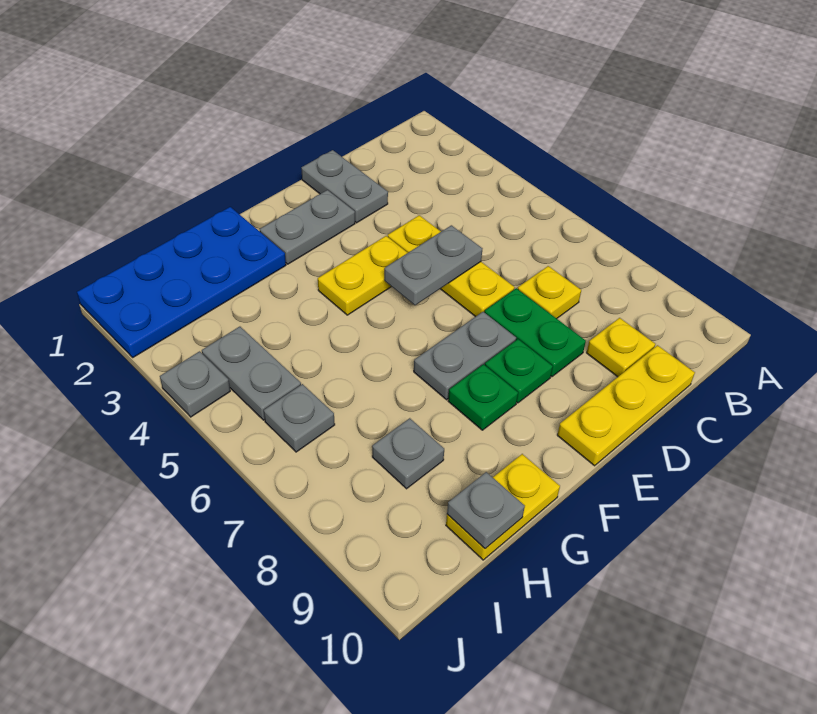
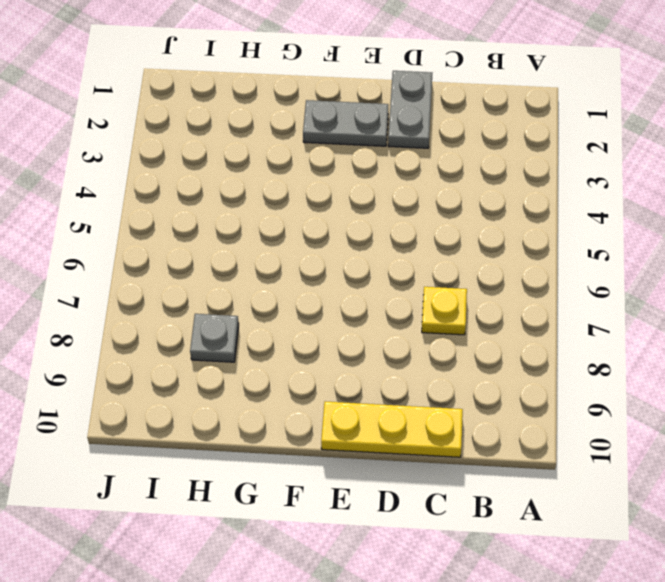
none -> yellow 1x1 plate [587,318,655,377]
none -> yellow 1x3 plate [388,215,515,317]
none -> green 1x2 plate [484,288,586,377]

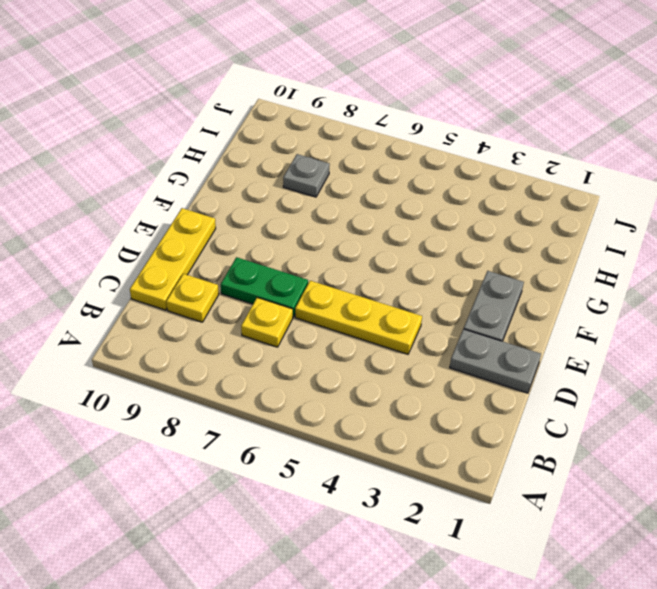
none -> yellow 1x2 plate [318,236,408,315]
none -> grey 1x2 plate [414,312,516,400]
none -> green 1x1 plate [485,339,553,403]

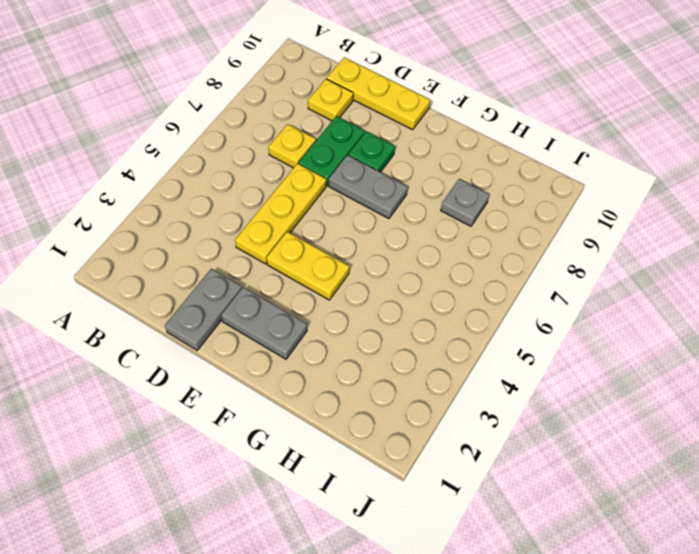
none -> green 1x1 plate [448,364,518,430]
none -> blue 2x4 plate [77,207,286,357]
none -> yellow 1x2 plate [446,454,560,560]

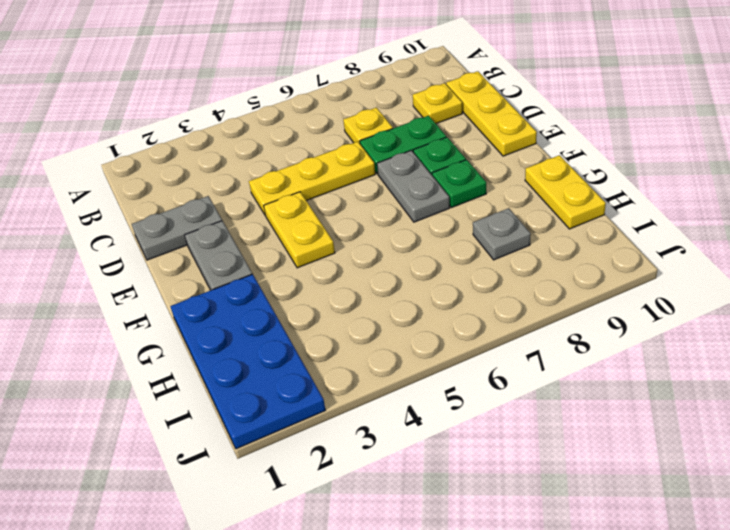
none -> grey 1x2 plate [202,327,301,420]
none -> grey 1x1 plate [264,384,335,452]
none -> grey 1x1 plate [160,351,230,417]

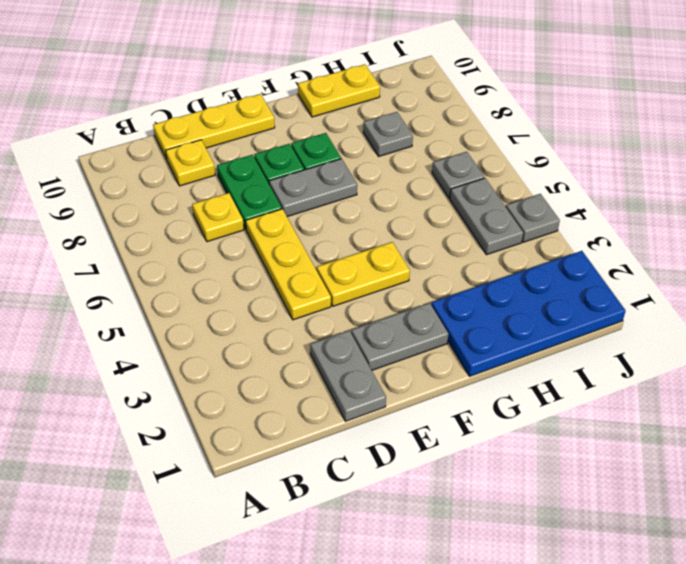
none -> grey 1x2 plate [384,225,482,305]
none -> grey 1x1 plate [447,472,525,549]

